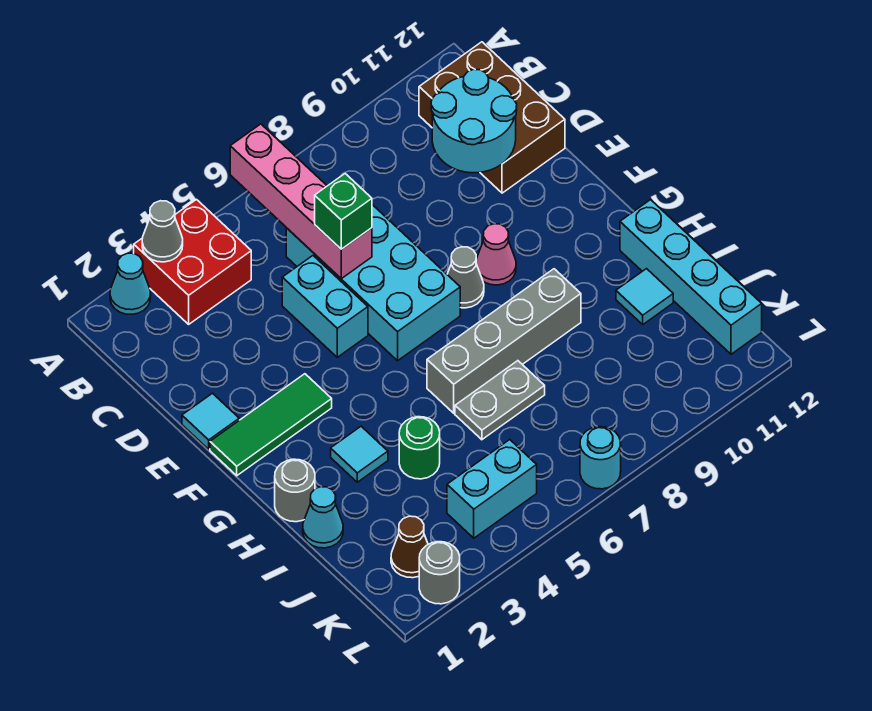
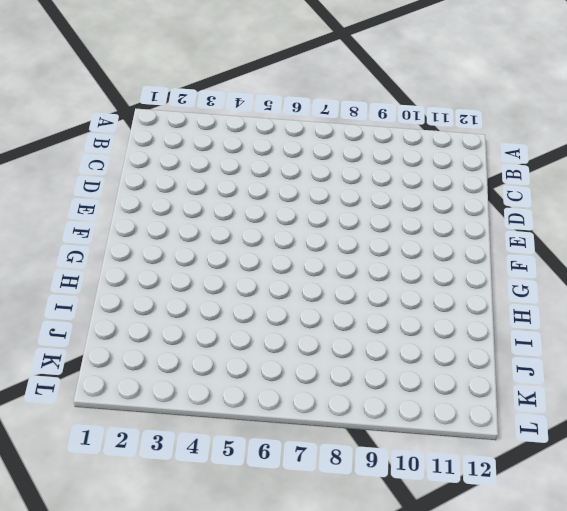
none -> cyan 1x1 cone [110,253,151,314]
none -> red 2x2 brick [134,200,251,324]
none -> brown 2x3 brick [419,42,565,193]

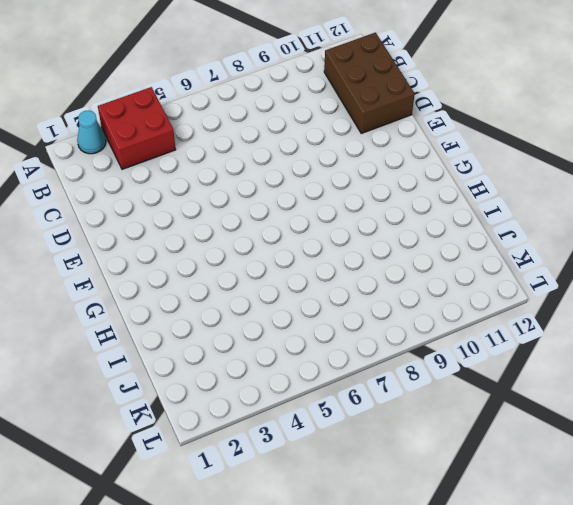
none -> cyan 2x4 brick [286,205,460,361]
none -> cyan 1x2 brick [282,256,368,357]
none -> cyan 1x1 tile [182,393,239,449]

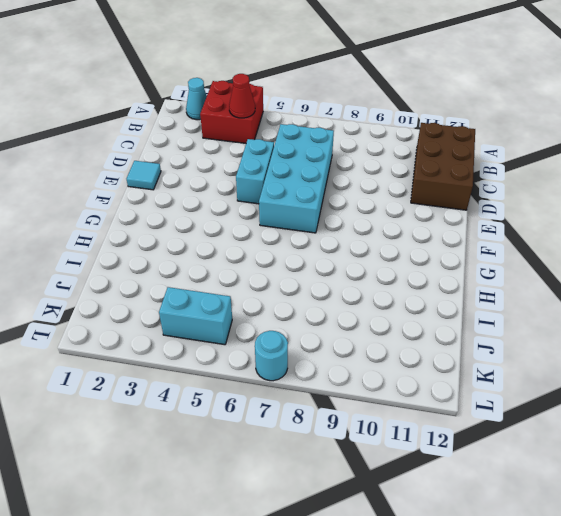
red 1x1 cone [229,74,255,118] -> none
none -> green 1x3 tile [210,374,332,476]
none -> grey 1x1 cone [447,247,484,308]
none -> pink 1x1 cone [476,224,516,285]

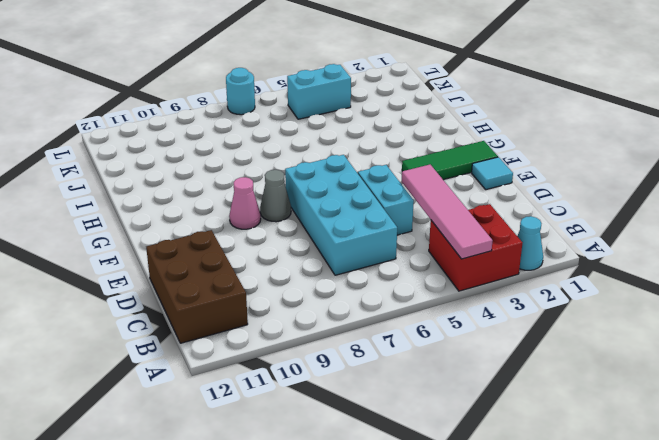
pink 1x4 tile [402,165,493,259] -> none
none -> grey 1x1 round brick [275,459,315,522]
none -> cyan 1x1 tile [331,426,388,482]
none -> grey 1x4 brick [427,269,581,413]

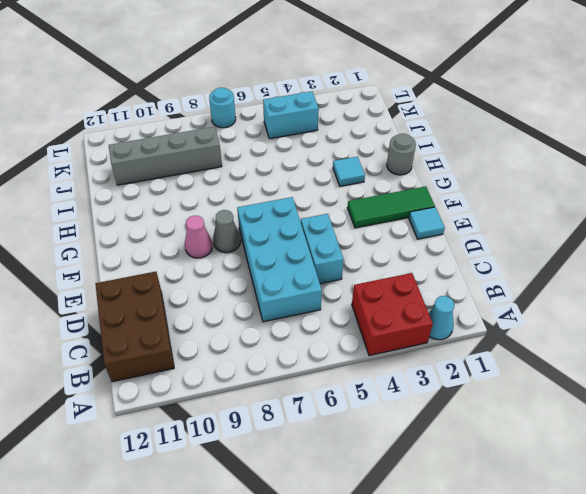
grey 1x4 brick [109,127,222,185] -> grey 1x4 brick moved to [427,269,581,413]
none -> cyan 1x4 brick [620,200,762,354]
none -> cyan 1x1 cone [303,487,343,548]
none -> green 1x1 round brick [399,417,440,479]

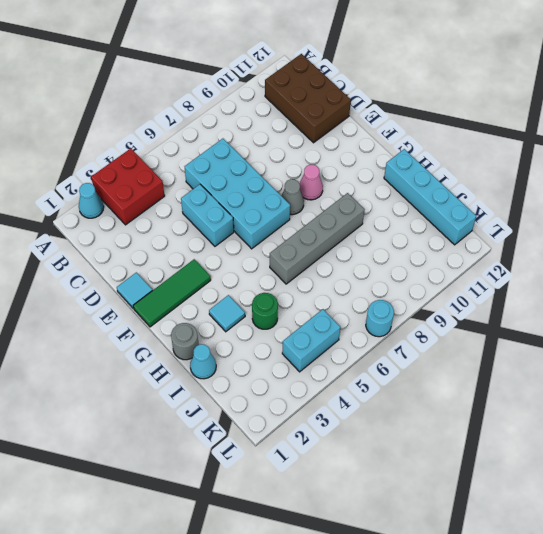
none -> grey 1x2 plate [455,361,545,440]
none -> cyan 1x1 tile [616,269,673,324]
none -> brown 1x1 cone [391,516,428,578]

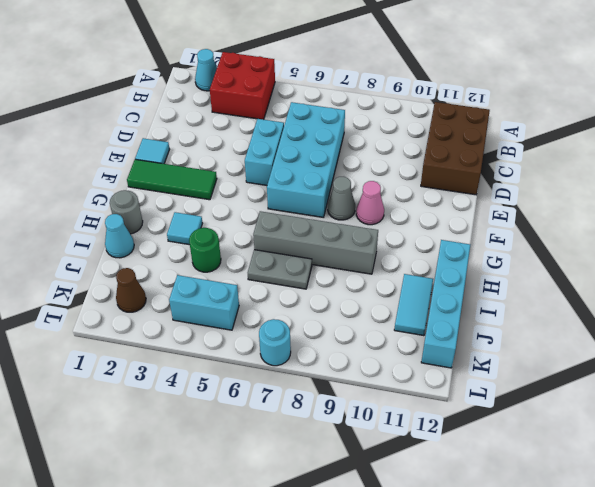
cyan 1x2 tile [394,274,433,336] -> cyan 1x1 tile [616,269,673,324]
none -> grey 1x1 round brick [419,542,460,604]
none -> grey 1x1 cone [142,201,183,262]
none -> pink 1x4 brick [230,124,372,279]

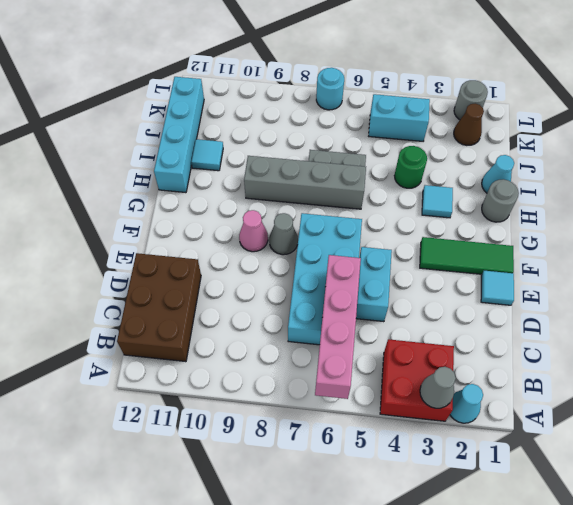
none -> cyan 2x2 round brick [431,69,517,173]
none -> green 1x1 brick [315,174,372,249]

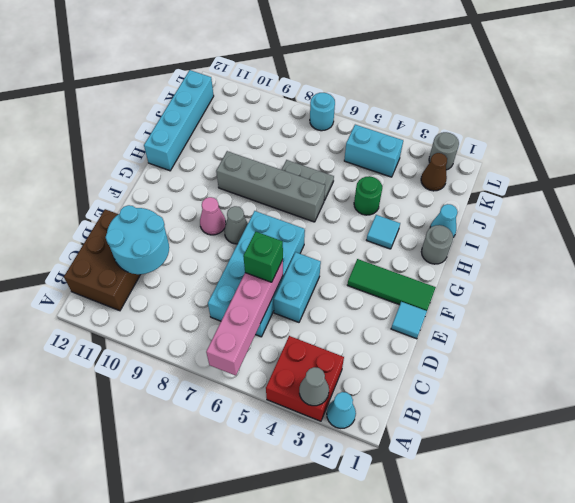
none -> cyan 1x1 tile [616,269,673,324]

